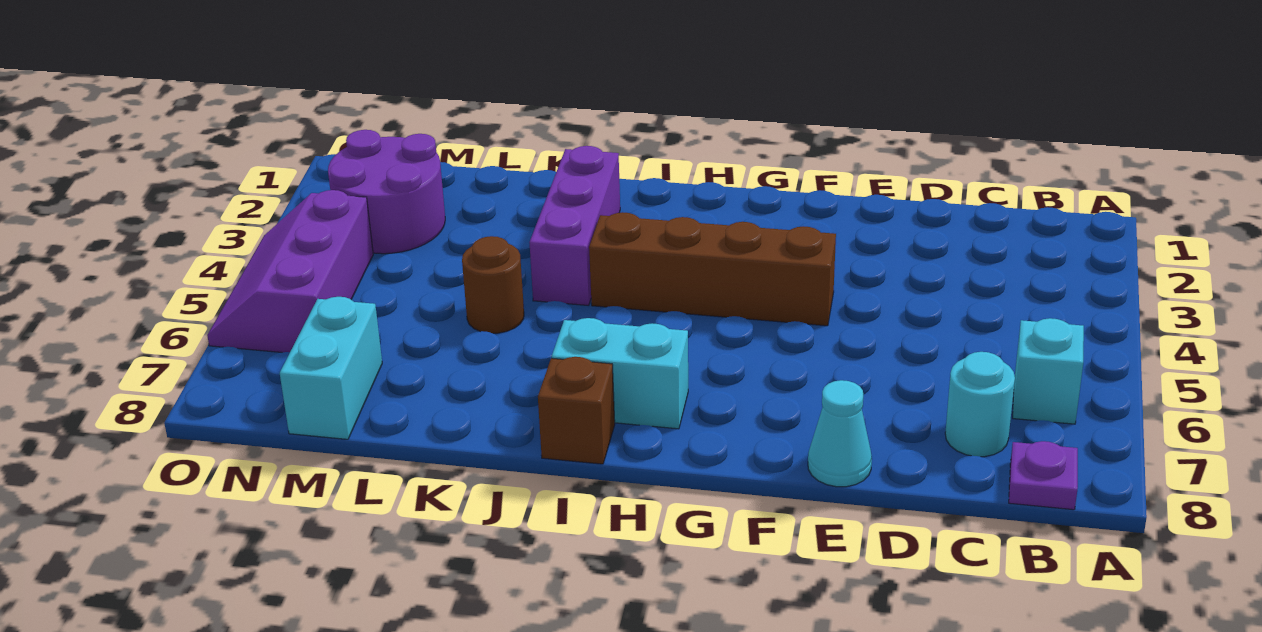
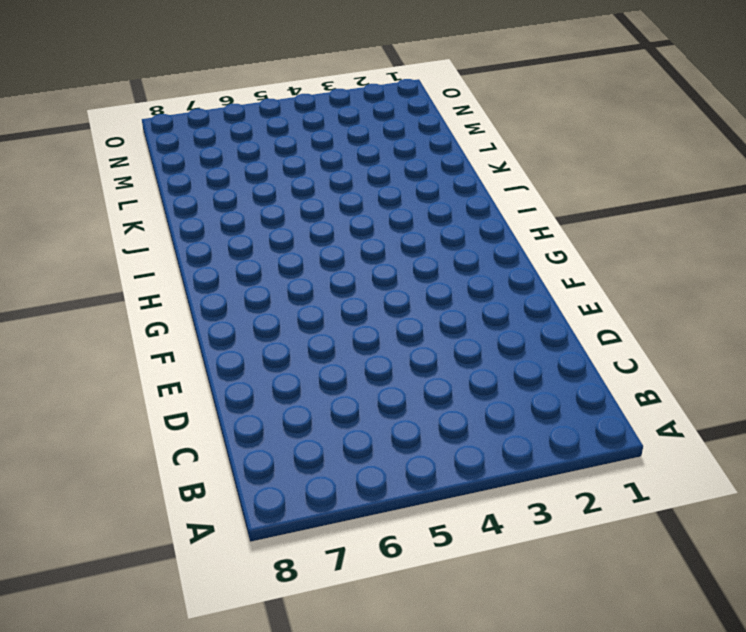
none -> cyan 1x1 brick [1013,318,1084,424]
none -> purple 1x1 plate [1009,441,1078,510]
none -> cyan 1x1 round brick [945,352,1015,457]

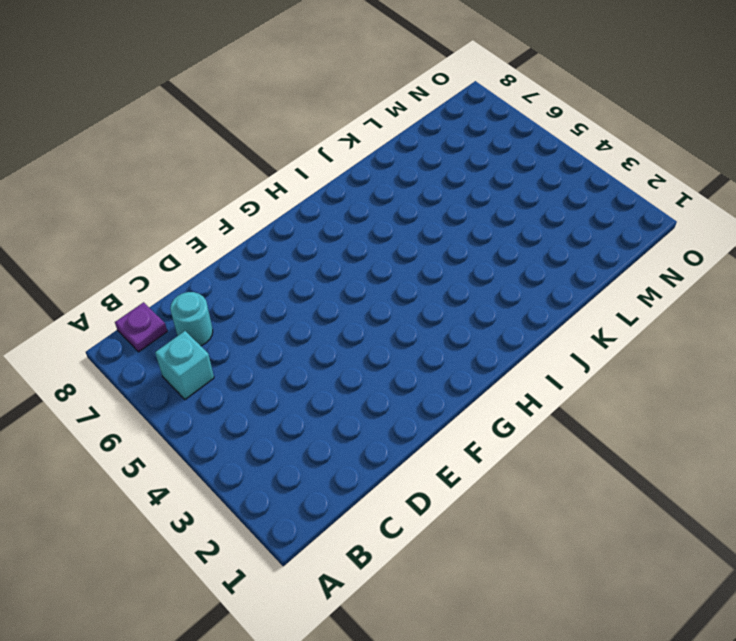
none -> cyan 1x1 cone [808,380,872,487]
none -> brown 1x4 brick [589,212,836,326]
none -> cyan 1x2 brick [552,318,688,429]

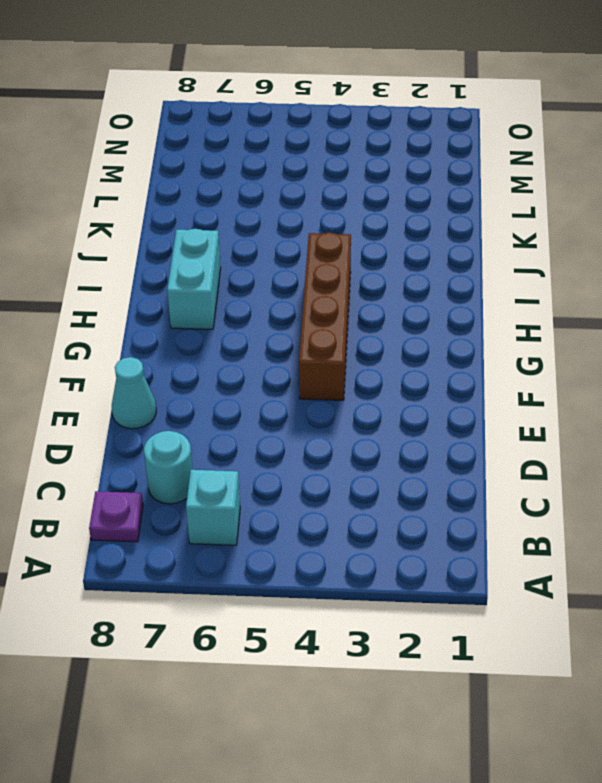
none -> brown 1x1 brick [538,357,615,464]
none -> purple 1x3 brick [529,146,620,306]
none -> brown 1x1 round brick [462,236,524,333]

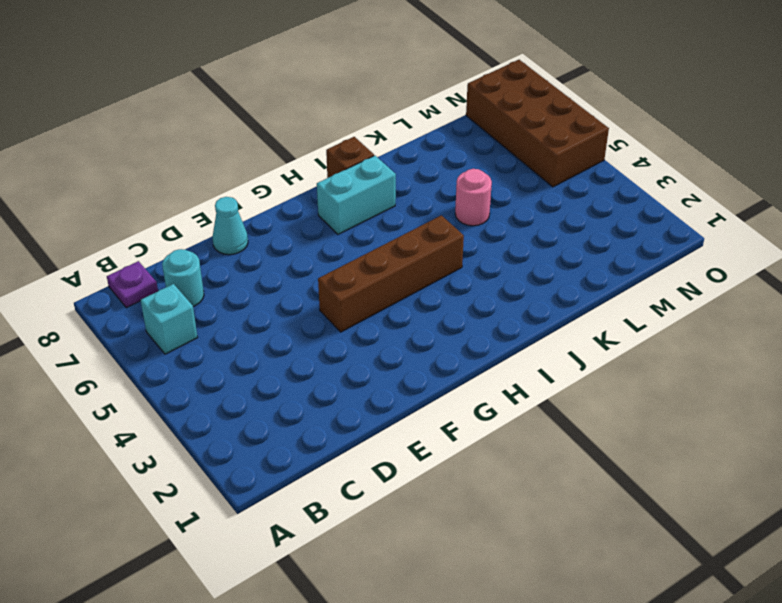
pink 1x1 round brick [455,169,492,226] -> brown 1x1 round brick [462,236,524,333]
brown 2x4 brick [466,60,609,187] -> purple 2x3 slope [207,190,373,353]
none -> purple 1x3 brick [529,146,620,306]
none -> purple 2x2 round brick [328,130,445,254]
none -> cyan 1x2 brick [280,297,382,439]

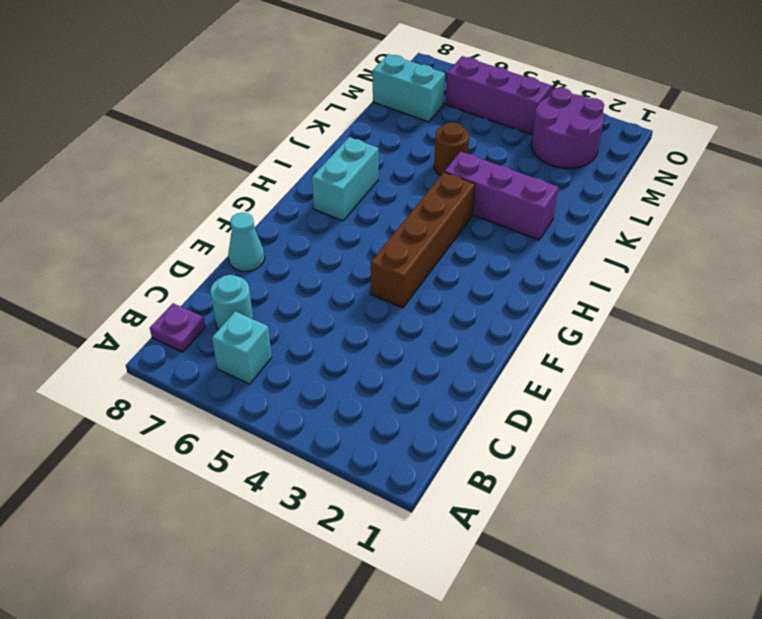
none -> brown 1x1 brick [538,357,615,464]

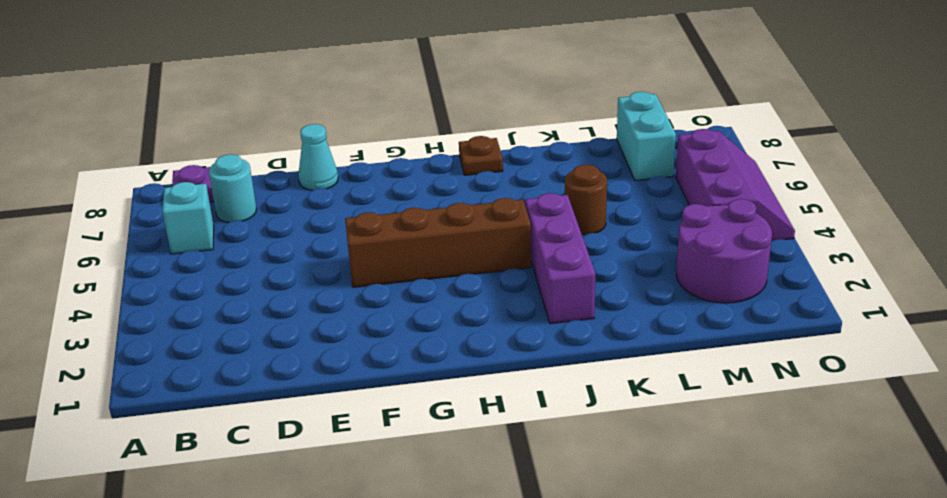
brown 1x1 plate [459,136,503,175] -> brown 1x1 brick [538,357,615,464]
none -> cyan 1x2 brick [552,318,688,429]

